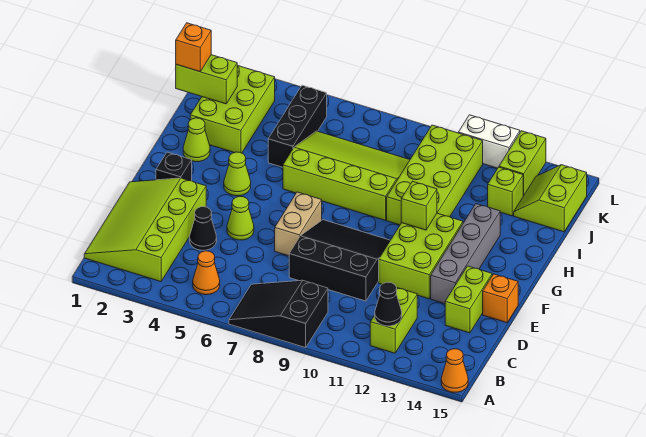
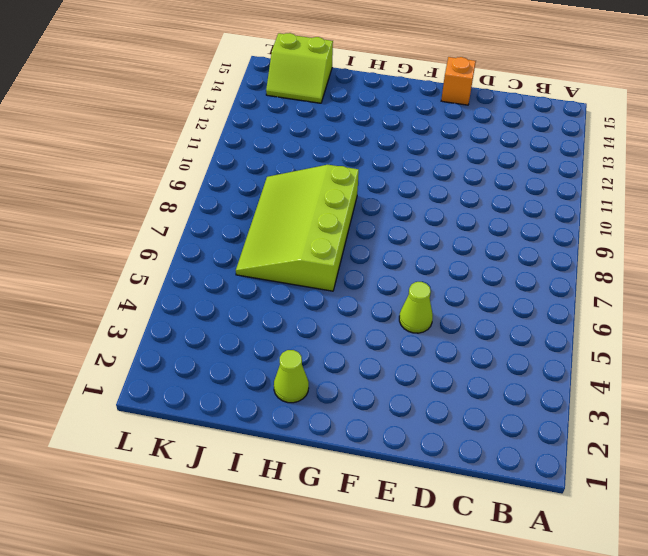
none -> black 2x3 slope [229,280,328,348]
none -> orange 1x1 cone [441,349,468,392]
none -> lime 3x4 slope [84,178,206,282]

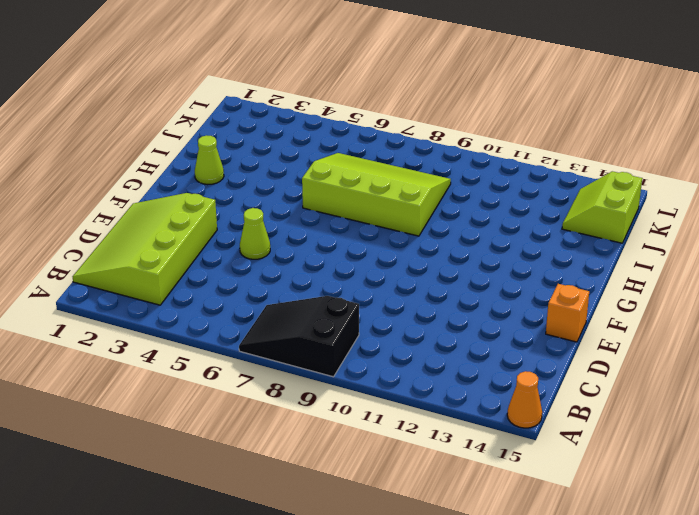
none -> orange 1x1 cone [193,251,220,295]
none -> lime 1x2 brick [370,288,417,353]
none -> black 1x1 cone [190,207,217,250]

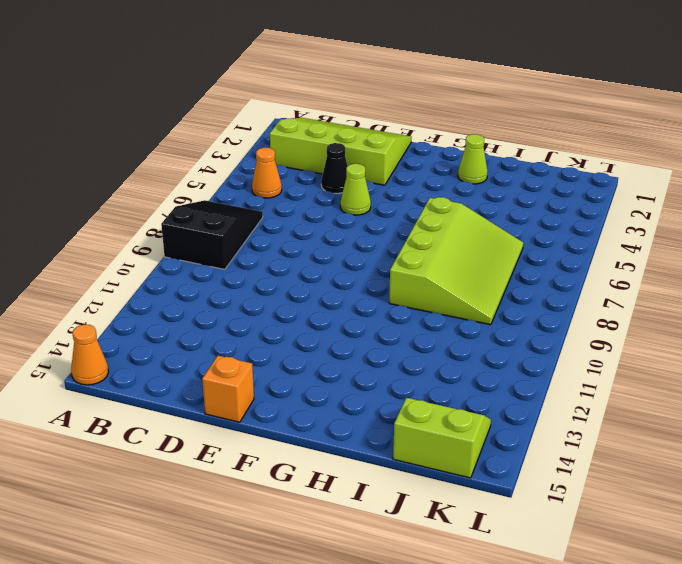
none -> lime 1x2 brick [370,288,417,353]
none -> black 3x3 slope [289,220,390,301]
none -> lime 1x2 brick [445,266,492,333]

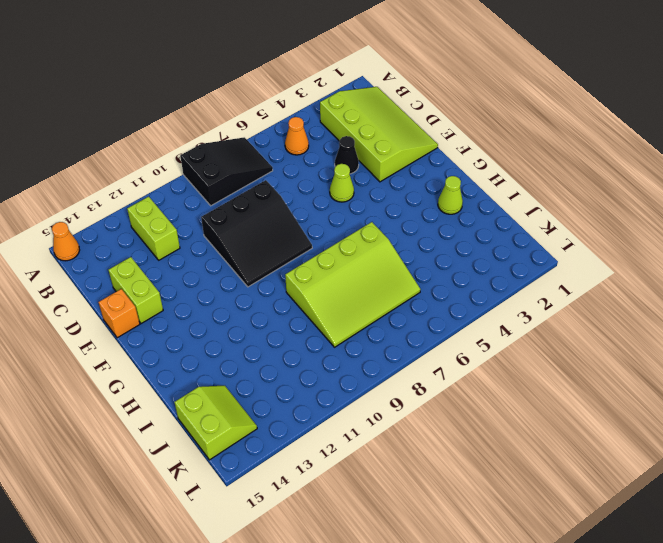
none -> tan 1x2 brick [275,192,322,256]
none -> lime 2x3 brick [379,213,463,299]
none -> grey 1x4 brick [431,204,500,304]

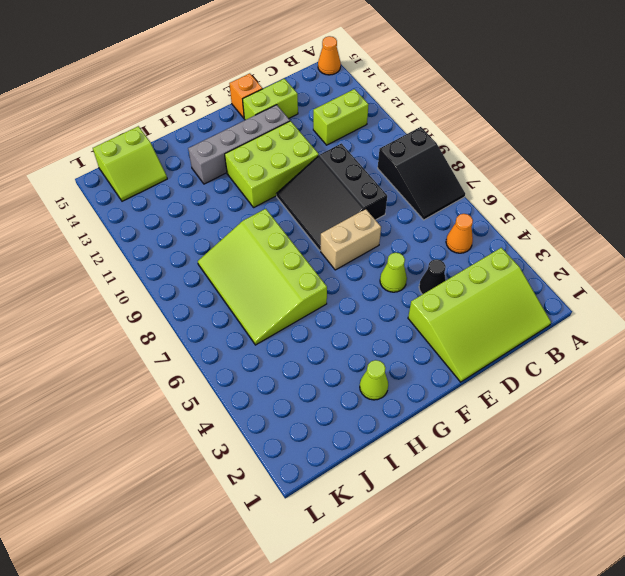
none -> black 1x1 brick [156,152,192,181]
none -> lime 1x1 cone [224,152,251,196]
none -> lime 2x4 brick [387,125,483,225]

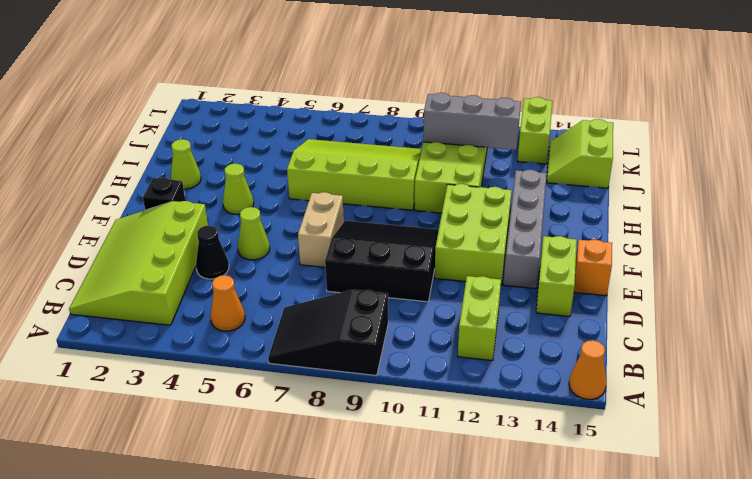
grey 1x3 brick [423,93,521,150] -> none
none -> lime 2x3 brick [190,66,275,153]
none -> black 1x3 brick [268,85,327,167]
none -> lime 1x1 brick [488,167,523,216]

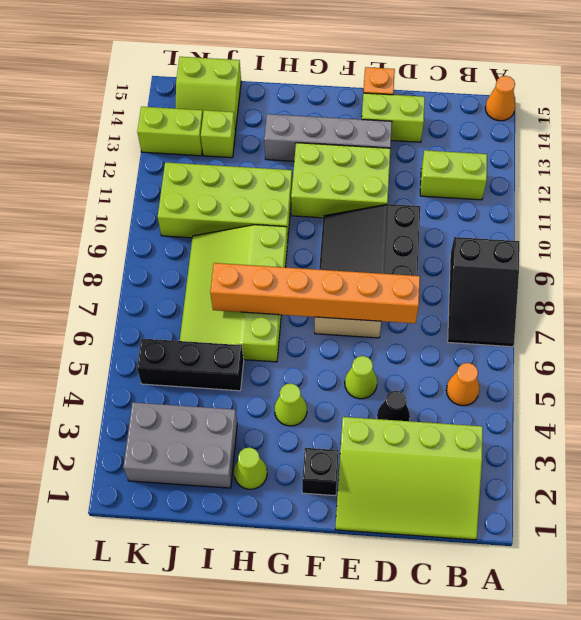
orange 1x6 brick [210,263,420,323] -> none
grey 2x3 brick [123,402,237,488] -> lime 2x3 brick [190,66,275,153]
none -> white 1x2 brick [458,115,520,168]
none -> black 1x1 cone [375,282,402,326]
none -> lime 1x1 brick [401,181,437,230]

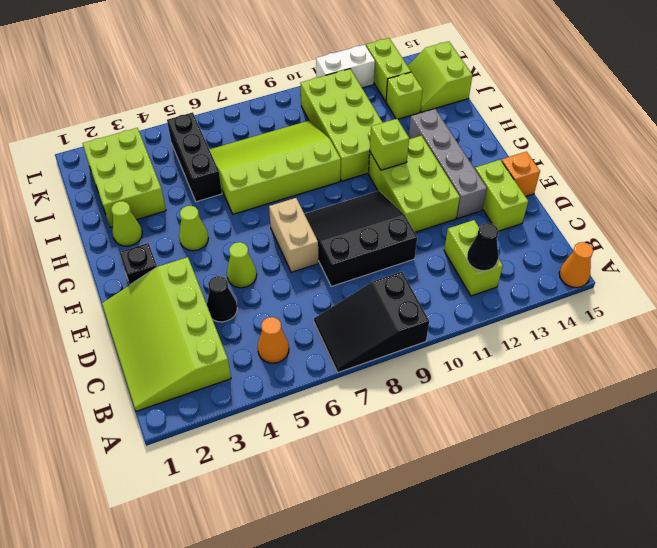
none -> lime 1x2 brick [176,55,237,104]
none -> orange 1x1 brick [176,23,211,72]

